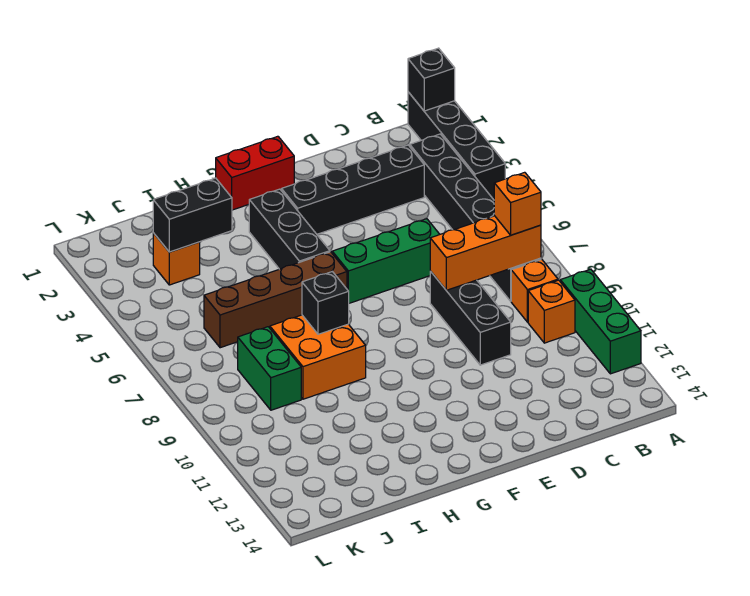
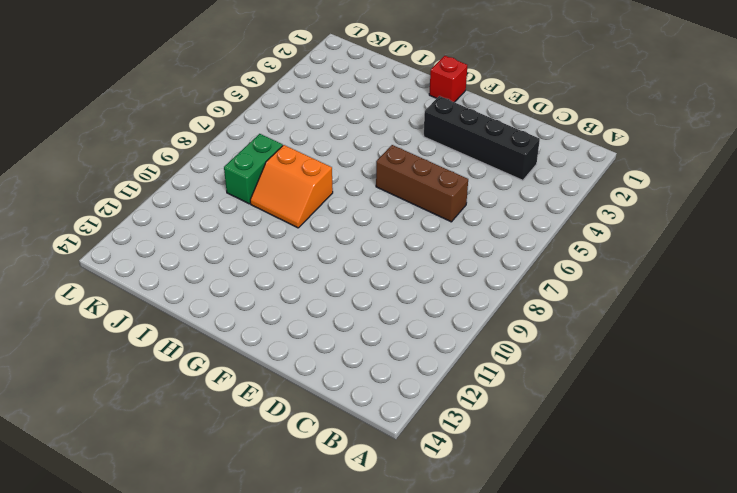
brown 1x3 brick [376,145,468,222] -> green 1x3 brick [332,219,440,303]
red 1x1 brick [429,56,467,102] -> red 1x2 brick [216,136,294,210]
orange 2x2 slope [250,145,333,228] -> orange 2x2 brick [270,315,366,399]
none -> black 1x4 brick [408,92,505,200]
none -> green 1x3 brick [560,269,641,374]
none -> black 1x6 brick [410,134,541,301]

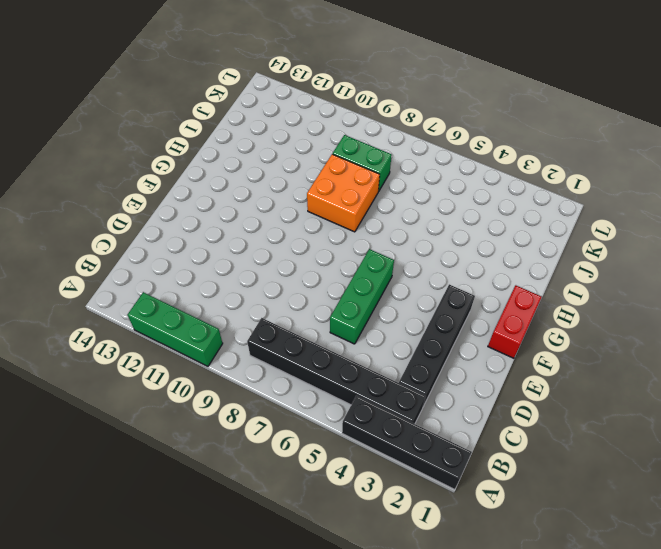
none -> orange 1x1 brick [511,259,558,322]
none -> orange 1x1 brick [528,280,575,343]
none -> black 1x3 brick [430,271,511,365]

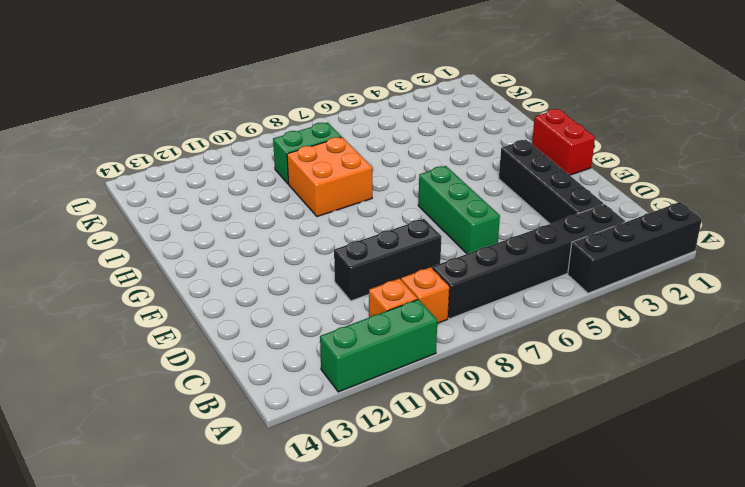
none -> black 1x3 brick [249,189,330,269]
none -> brown 1x4 brick [204,252,347,348]
none -> orange 1x1 brick [153,233,200,285]

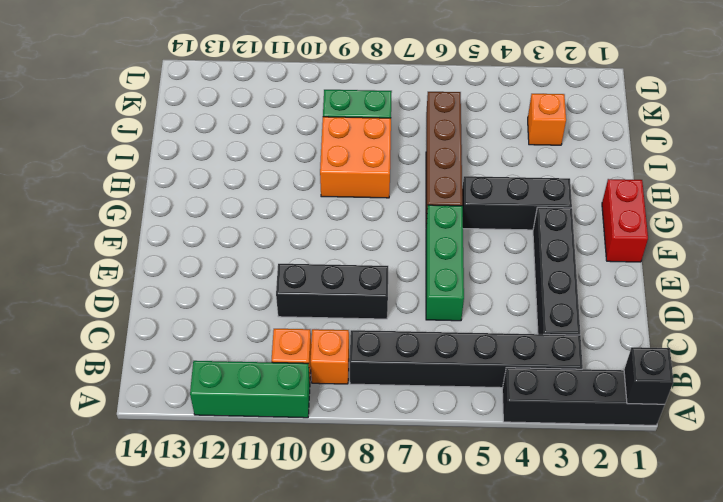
none -> orange 1x3 brick [430,216,541,290]
none -> black 1x1 brick [302,272,349,334]
none -> black 1x2 brick [153,178,232,252]

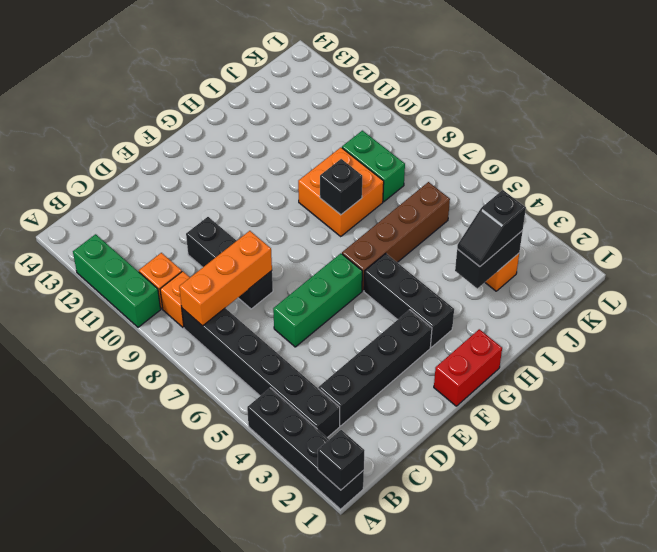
black 1x2 slope [457,190,526,267] -> none
none -> orange 1x1 brick [494,172,541,235]

